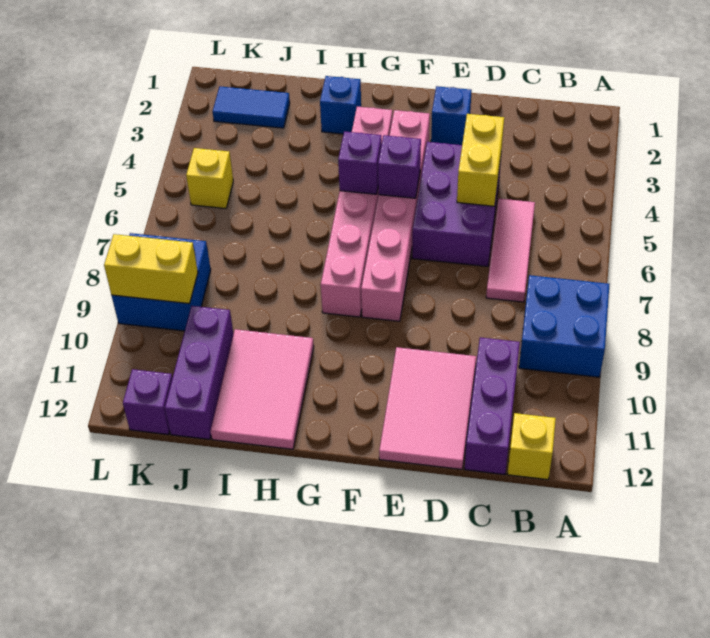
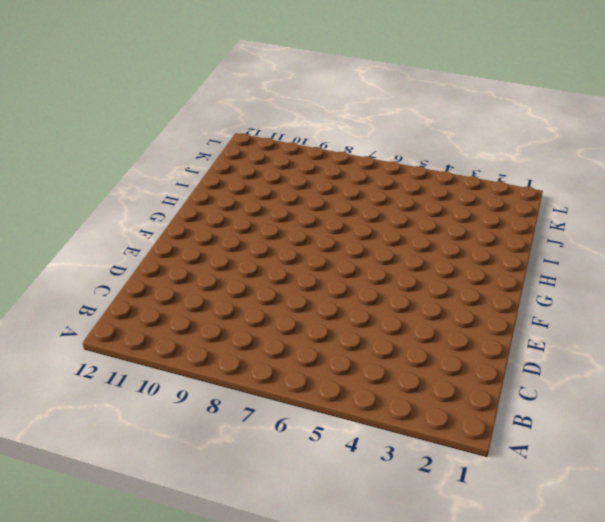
none -> blue 2x2 brick [519,275,609,377]
none -> yellow 1x1 brick [507,413,556,480]
none -> pink 1x3 tile [486,199,535,302]

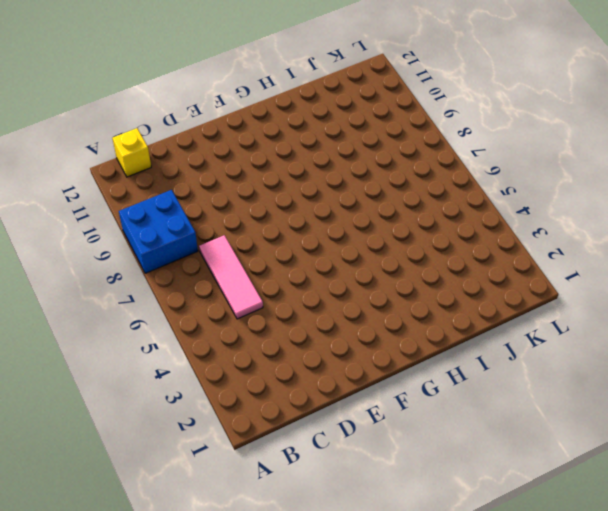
none -> purple 1x3 brick [465,337,520,474]
none -> purple 2x3 brick [412,142,502,266]
none -> pink 2x3 tile [379,347,476,469]

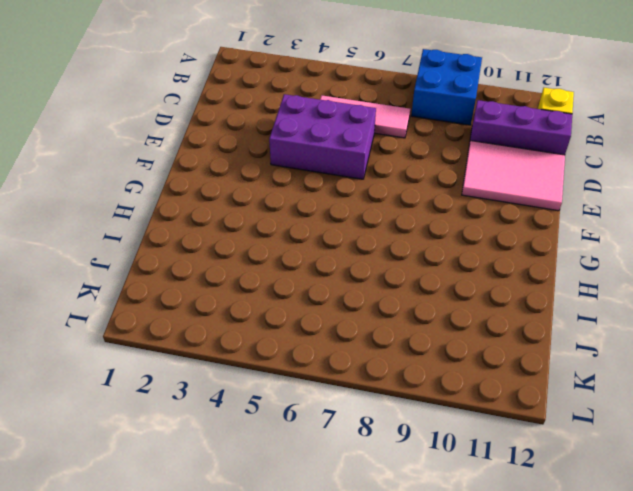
none -> blue 1x1 brick [431,86,472,145]
none -> pink 1x6 brick [361,110,430,321]
none -> pink 1x6 brick [321,107,392,317]

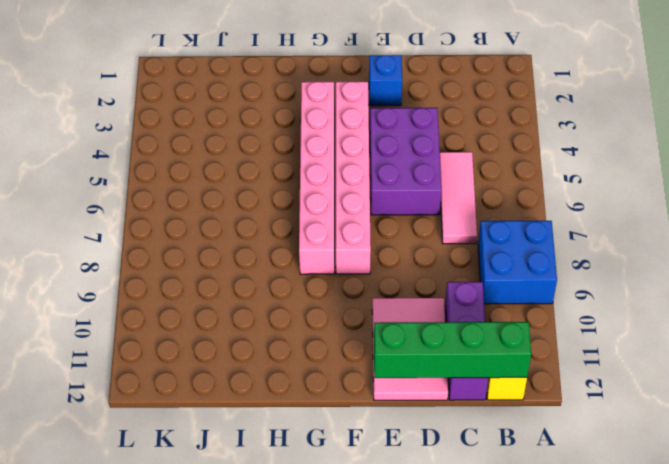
green 1x4 brick [374,322,531,378] -> none
none -> blue 1x1 brick [320,76,361,134]
none -> pink 2x3 tile [211,329,314,449]
none -> blue 1x2 tile [213,87,290,128]

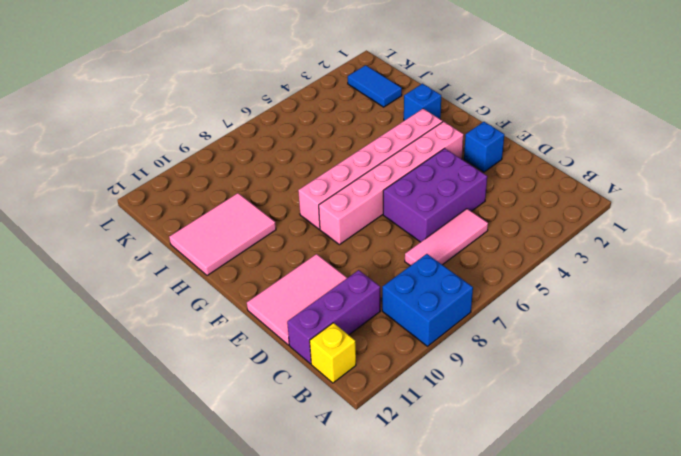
none -> purple 1x3 brick [165,306,233,439]
none -> yellow 1x1 brick [186,148,233,209]
none -> blue 2x2 brick [112,233,211,331]

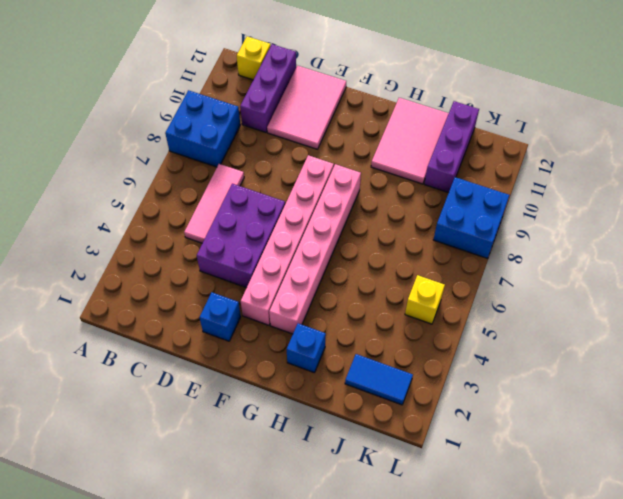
none -> purple 1x1 brick [123,369,172,435]
none -> yellow 1x2 brick [457,114,504,206]
none -> purple 1x1 brick [378,135,421,198]

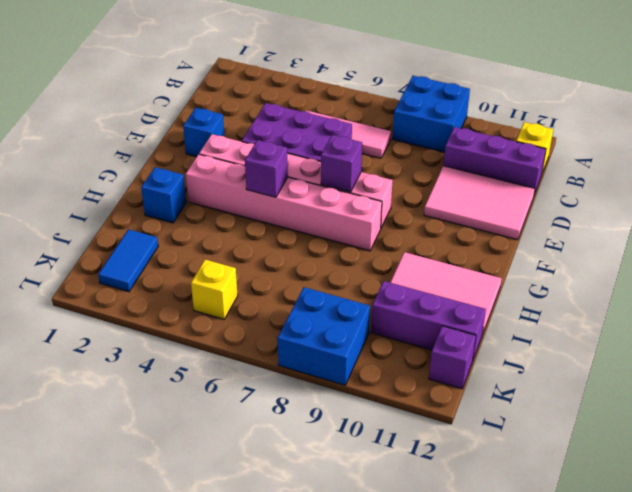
purple 1x1 brick [321,135,362,192] -> purple 1x1 brick moved to [378,135,421,198]
none -> yellow 1x2 brick [457,114,504,206]
none -> yellow 1x2 brick [104,234,198,304]

